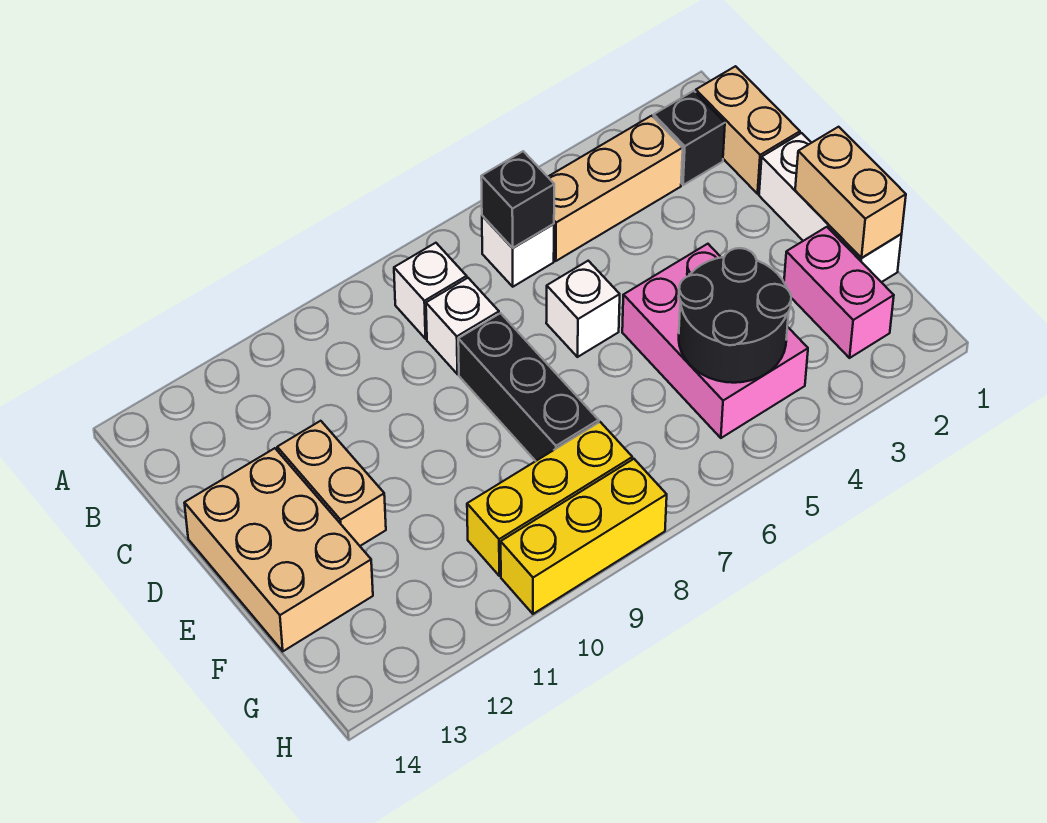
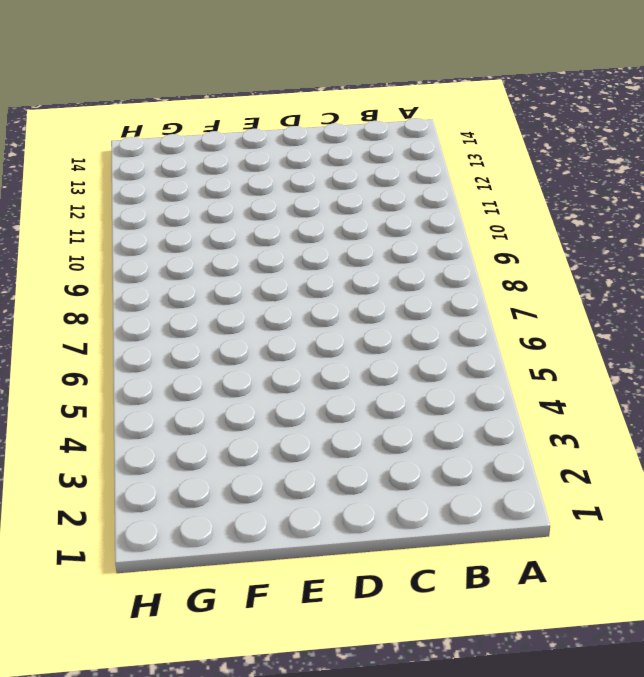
none -> tan 1x2 brick [696,66,800,194]
none -> black 1x1 brick [654,91,725,185]
none -> tan 1x3 brick [548,116,683,261]

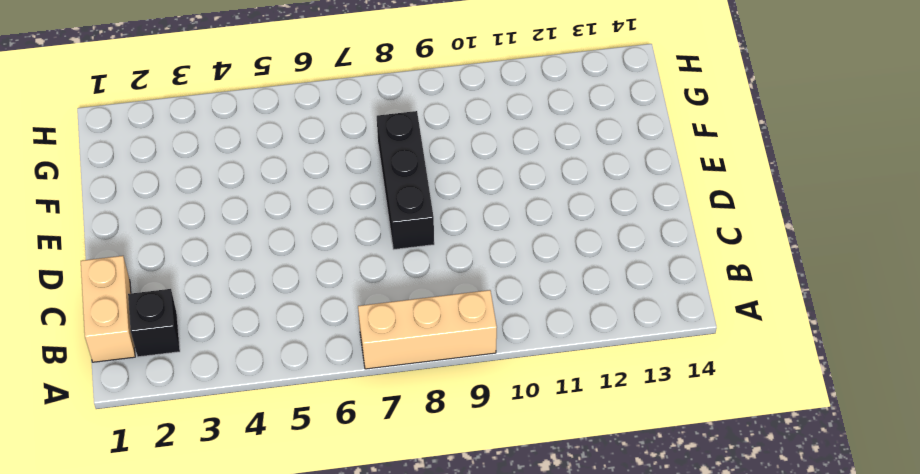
tan 1x3 brick [358,290,497,369] -> tan 1x3 brick moved to [548,116,683,261]
none -> white 1x1 brick [482,216,554,287]
none -> white 1x1 brick [394,243,467,339]
none -> white 1x1 brick [426,278,499,374]

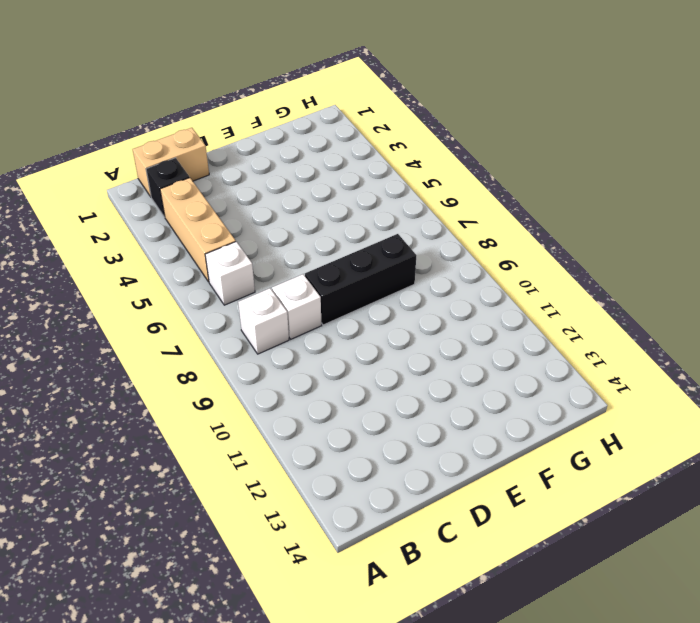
none -> white 1x3 brick [759,133,902,282]
none -> white 1x1 brick [546,261,620,357]
none -> tan 1x2 brick [277,421,386,546]

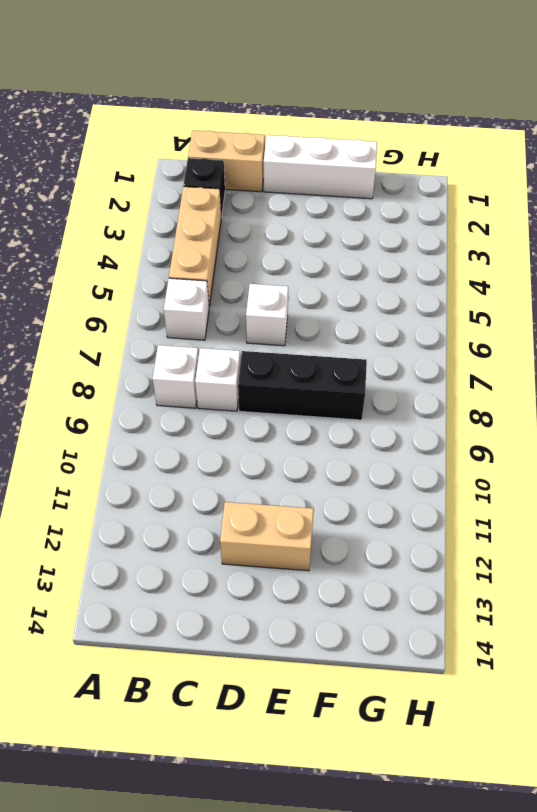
none -> tan 2x3 brick [185,448,373,651]
none -> pink 2x3 brick [622,244,808,438]
none -> pink 1x2 brick [784,227,894,358]

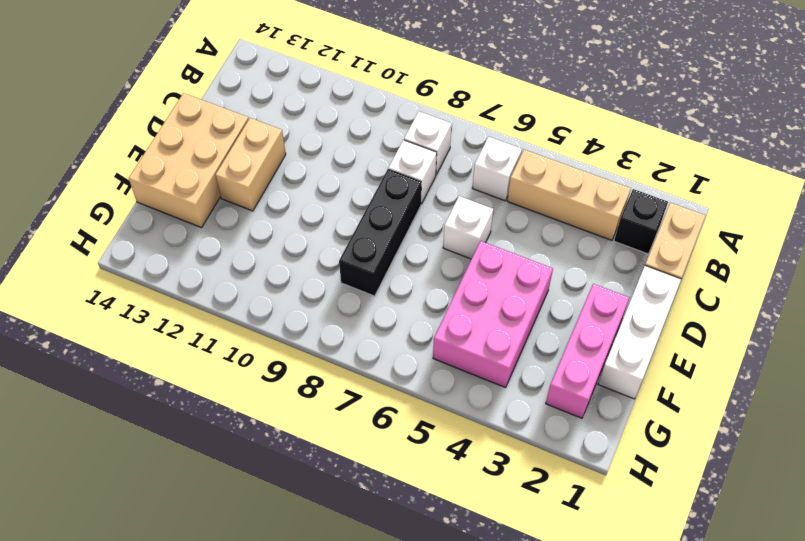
pink 1x3 brick [546,284,629,418] -> pink 1x2 brick [784,227,894,358]
none -> yellow 1x3 brick [467,422,632,576]
none -> yellow 1x3 brick [501,459,667,614]
none -> black 1x1 brick [481,151,554,248]

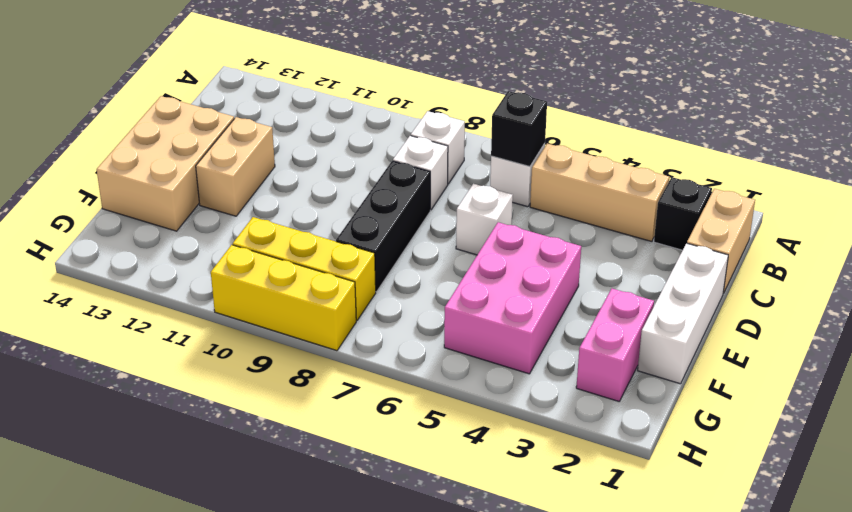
none -> tan 1x2 brick [795,127,906,258]
none -> black 2x2 round brick [679,248,791,383]

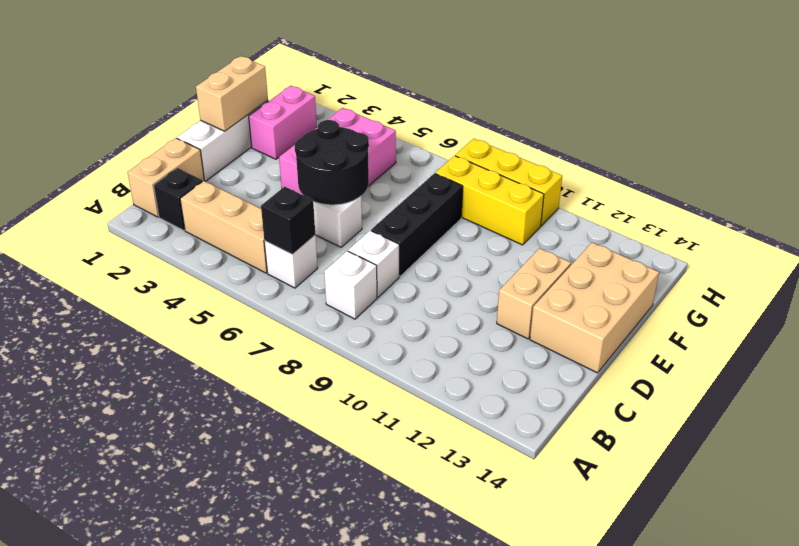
black 2x2 round brick [294,120,369,205] -> black 2x2 round brick moved to [679,248,791,383]

